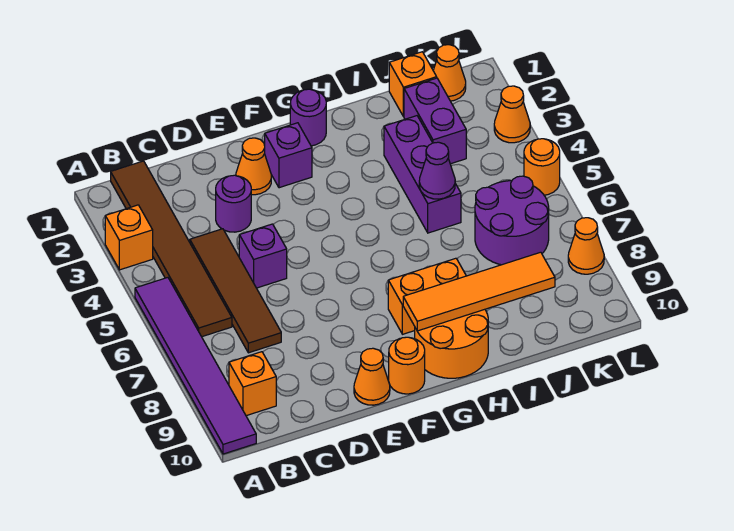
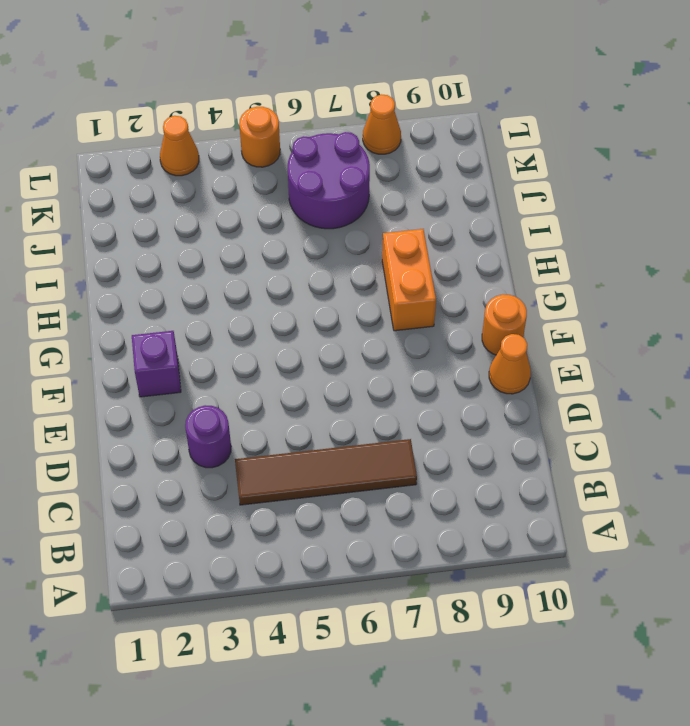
none -> orange 1x1 brick [105,205,153,270]
none -> purple 1x6 tile [135,278,256,454]
none -> brown 1x6 tile [111,161,232,337]

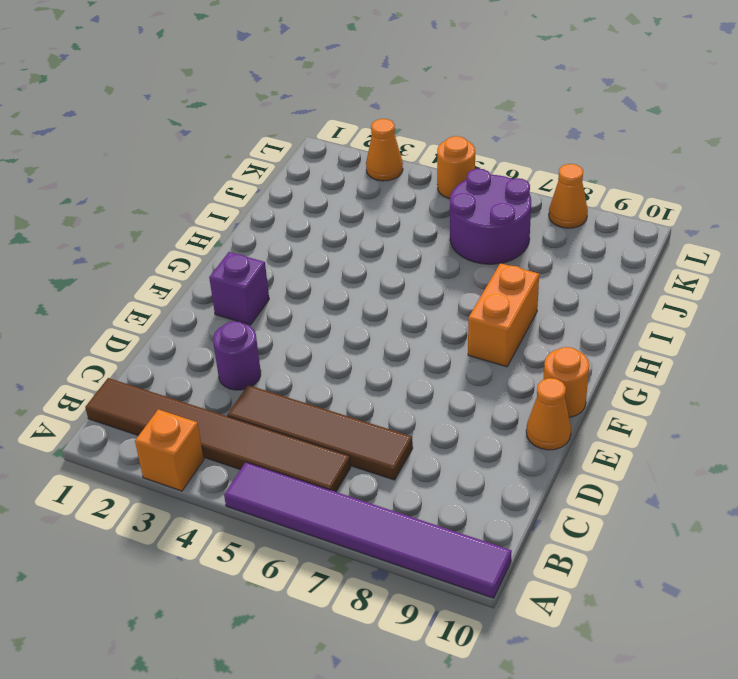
none -> orange 1x1 brick [229,352,276,416]
none -> purple 1x1 brick [239,224,287,288]
none -> orange 1x1 cone [236,138,271,195]

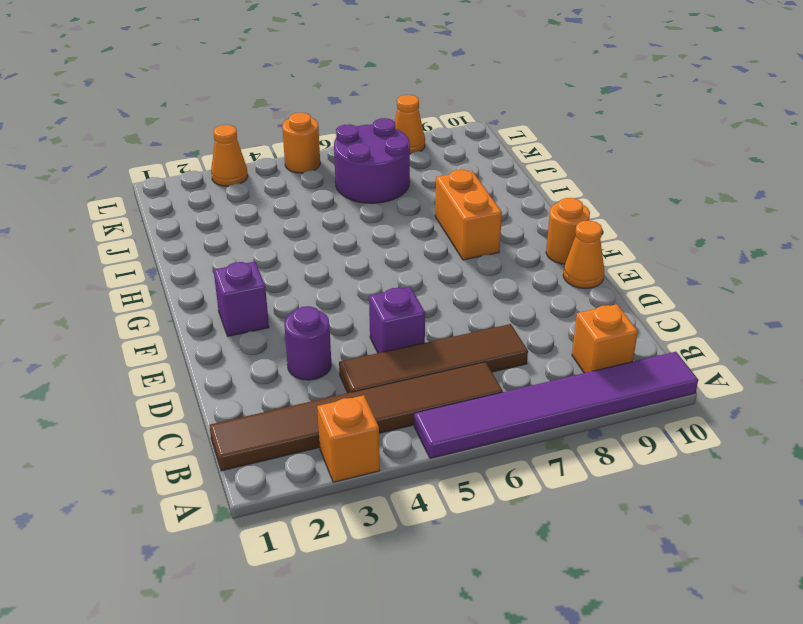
none -> orange 1x1 cone [236,138,271,195]
none -> purple 1x1 round brick [290,89,326,146]
none -> orange 2x2 round brick [415,309,488,378]

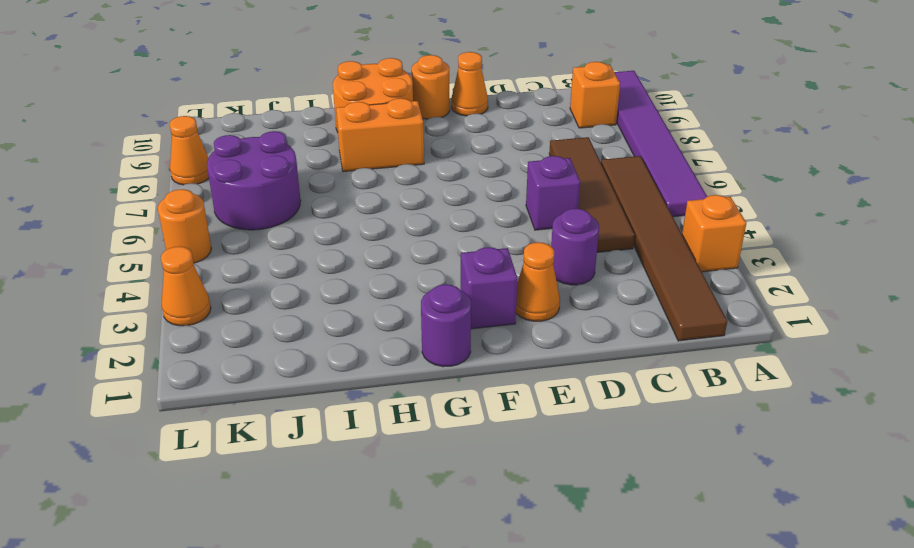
none -> purple 1x3 brick [384,116,461,233]
none -> orange 1x1 brick [389,52,437,117]
none -> purple 1x2 brick [404,78,466,164]

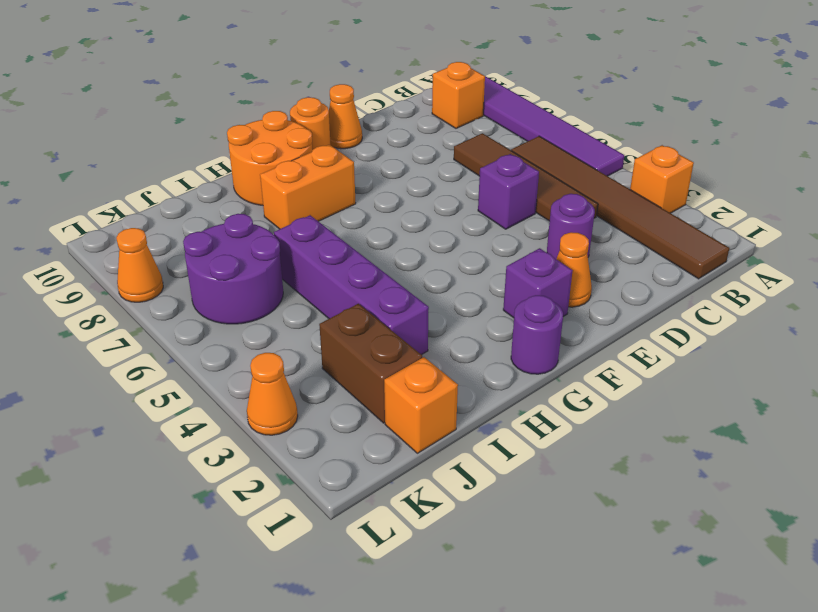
purple 1x4 brick [274,215,429,355] -> purple 1x3 brick [384,116,461,233]
brown 1x2 brick [319,304,422,423] -> purple 1x2 brick [404,78,466,164]
none -> orange 1x1 cone [433,45,466,101]
none -> orange 1x1 round brick [524,139,560,195]
none -> orange 1x4 tile [403,252,555,331]

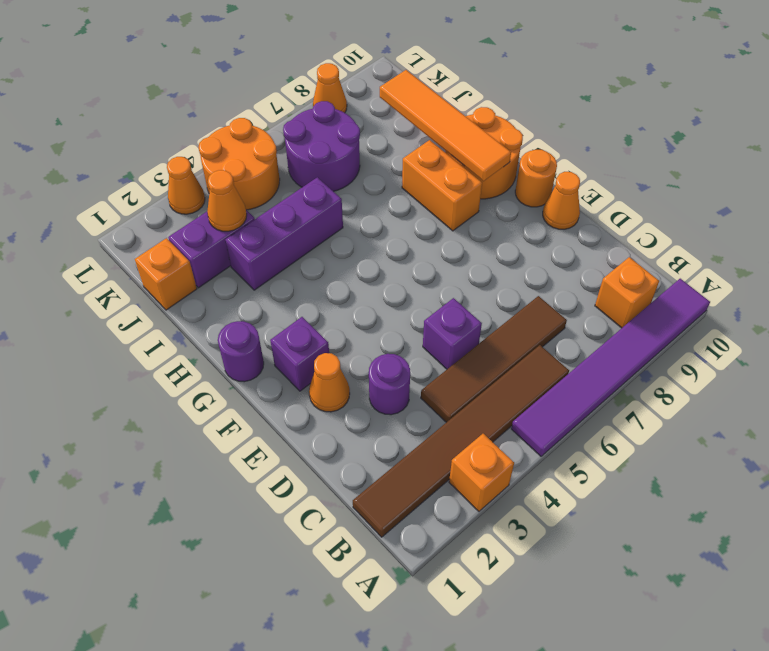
orange 1x1 cone [207,170,247,231] -> orange 1x1 cone moved to [433,45,466,101]
orange 2x2 round brick [198,118,280,210] -> orange 1x1 round brick [524,139,560,195]
none -> purple 1x1 cone [419,142,455,199]

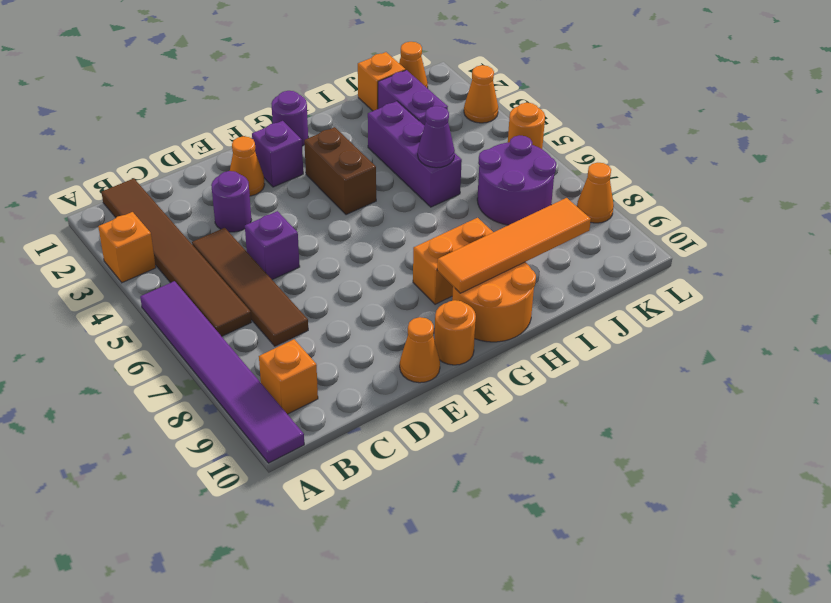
brown 1x2 brick [304,127,376,215] -> none

